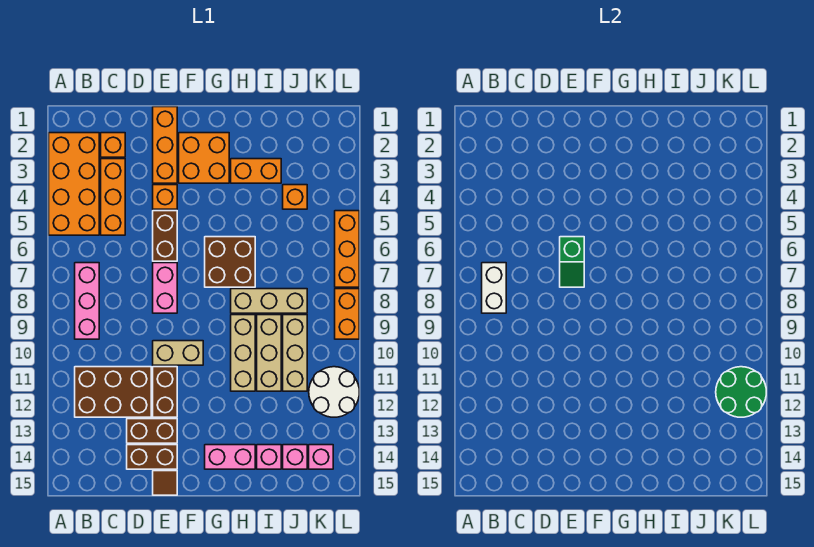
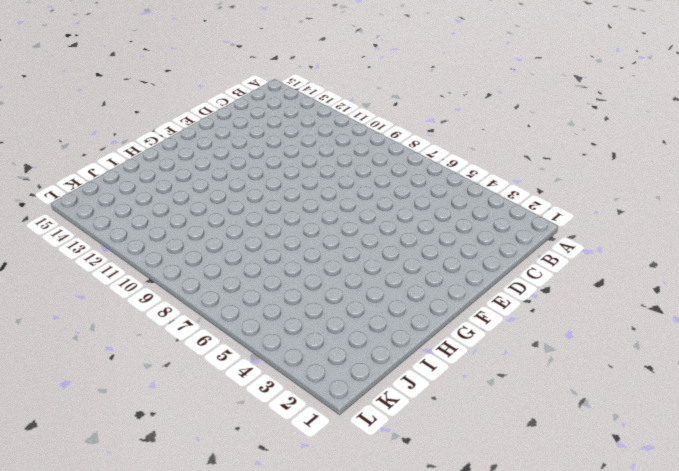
none -> orange 2x4 brick [49,133,99,235]
none -> pink 1x3 brick [75,263,99,339]
none -> brown 2x3 brick [75,367,151,417]
none -> orange 1x1 brick [101,133,125,157]

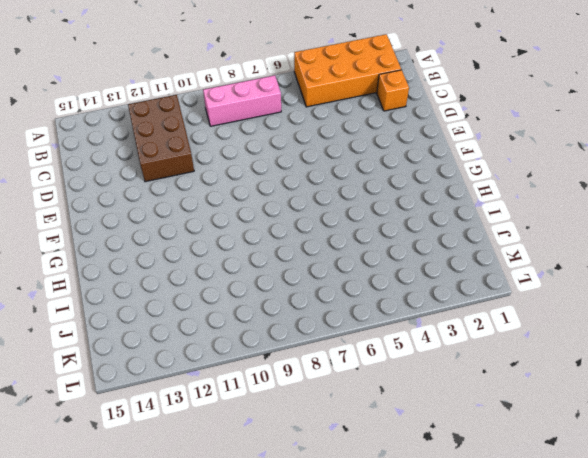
none -> orange 1x3 brick [101,159,125,235]
none -> brown 1x2 brick [127,419,177,443]
none -> brown 1x2 brick [127,445,177,469]
none -> orange 1x3 brick [153,107,177,183]

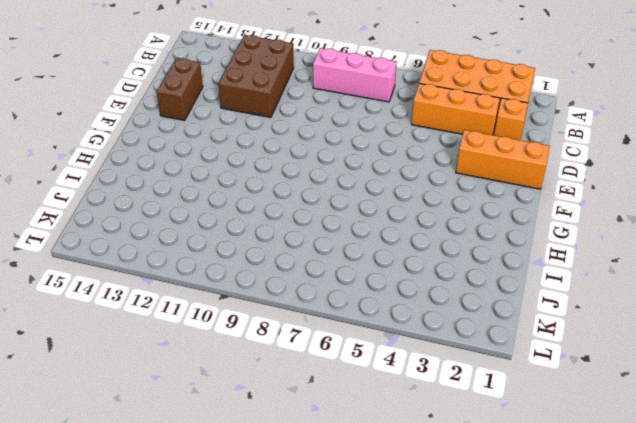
none -> brown 1x2 brick [127,419,177,443]
none -> orange 1x1 brick [153,185,177,209]
none -> brown 1x2 brick [153,211,177,261]
none -> pink 1x2 brick [153,263,177,313]

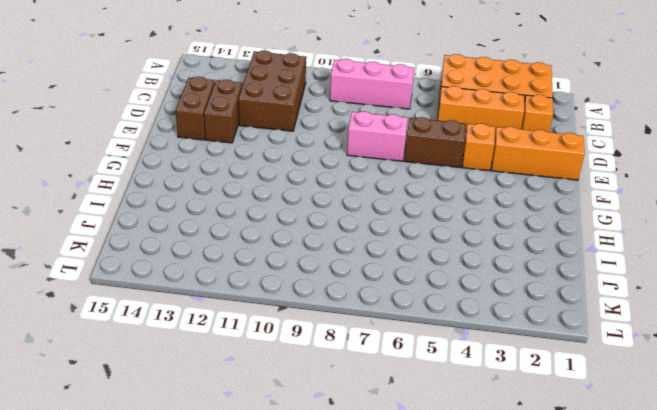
none -> tan 1x2 brick [153,341,203,365]
none -> brown 1x2 brick [153,367,177,417]
none -> brown 1x1 tile [153,471,177,495]
none -> orange 2x2 brick [179,133,229,183]

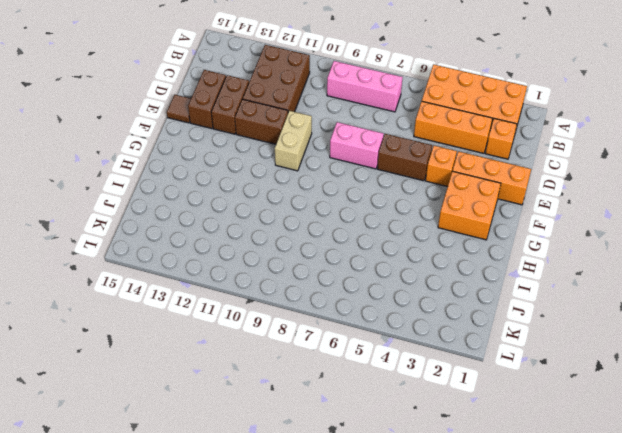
none -> brown 2x2 brick [205,237,255,287]
none -> pink 1x2 brick [205,445,255,469]
none -> orange 1x2 brick [231,159,281,183]
none -> tan 1x3 brick [231,289,307,313]

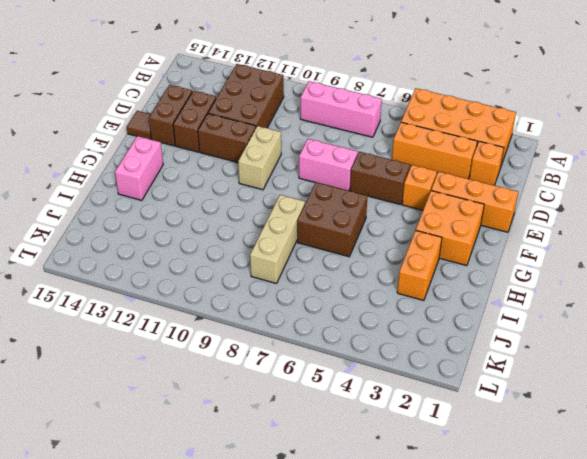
none -> tan 1x3 brick [231,315,255,391]
none -> tan 1x3 brick [257,315,281,391]
none -> pink 1x1 brick [257,445,281,469]
none -> orange 1x1 brick [283,185,307,209]

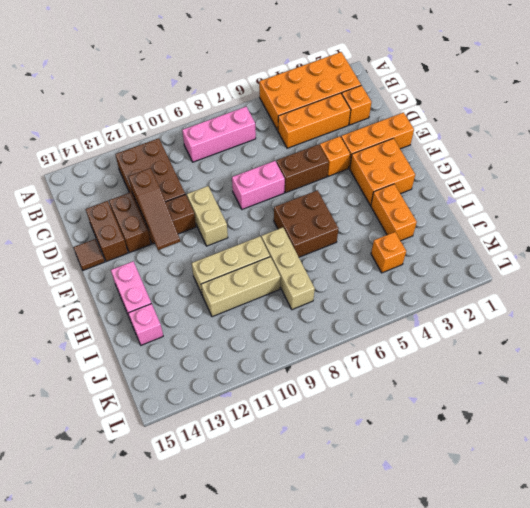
brown 1x3 slope [128,168,180,250] -> none
none -> tan 1x3 brick [283,315,307,391]
none -> pink 1x1 brick [283,445,307,469]
none -> white 2x2 round brick [309,367,359,417]
none -> pink 1x1 brick [309,445,333,469]

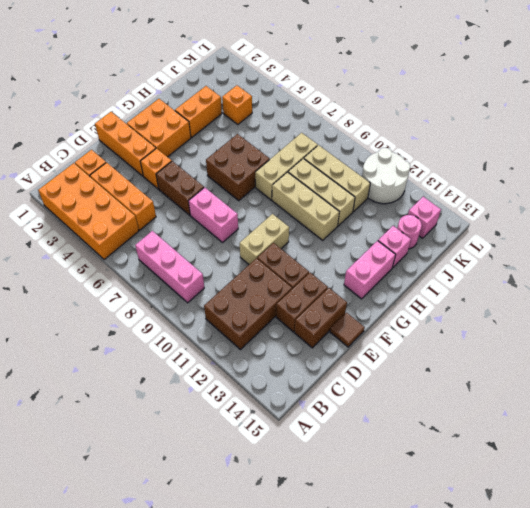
pink 1x1 round brick [397,215,422,249] -> pink 1x1 brick [283,445,307,469]
none -> orange 1x3 brick [335,211,359,287]
none -> orange 1x2 brick [335,289,359,339]
none -> white 1x2 brick [482,263,506,313]
none -> green 1x2 slope [560,237,584,287]

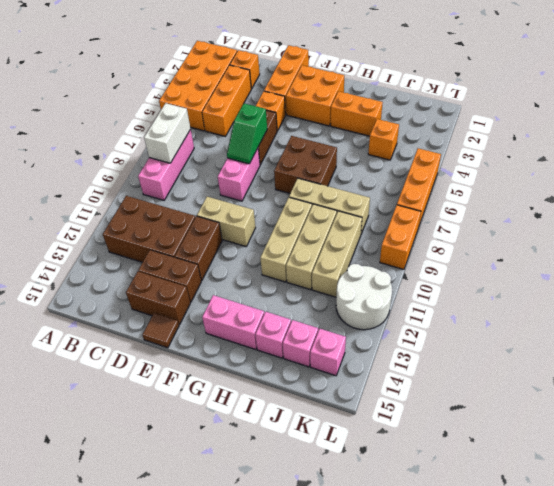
none -> green 2x2 round brick [716,367,766,417]

